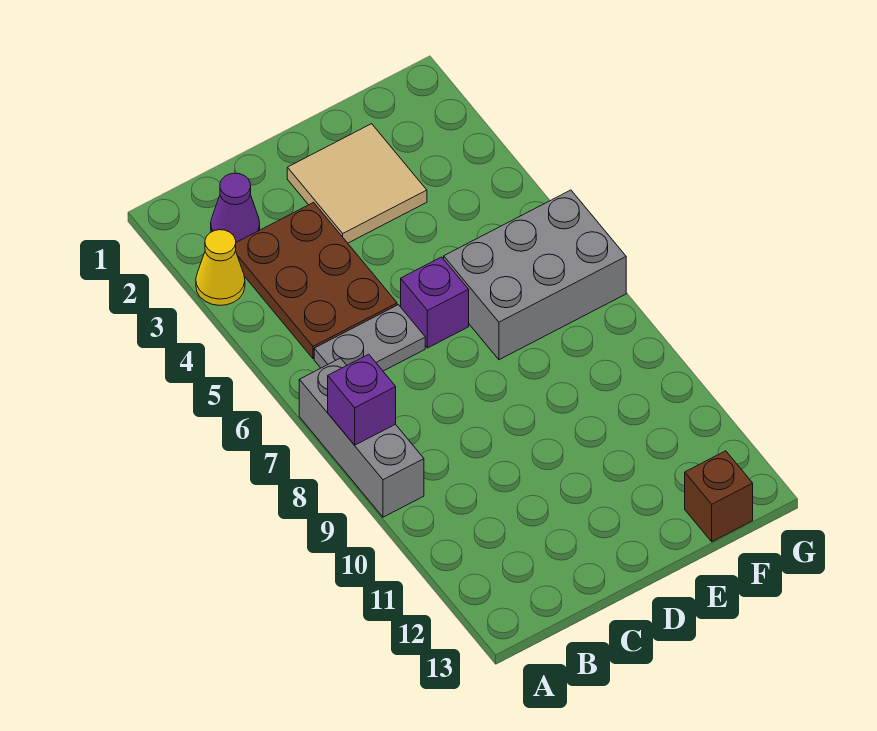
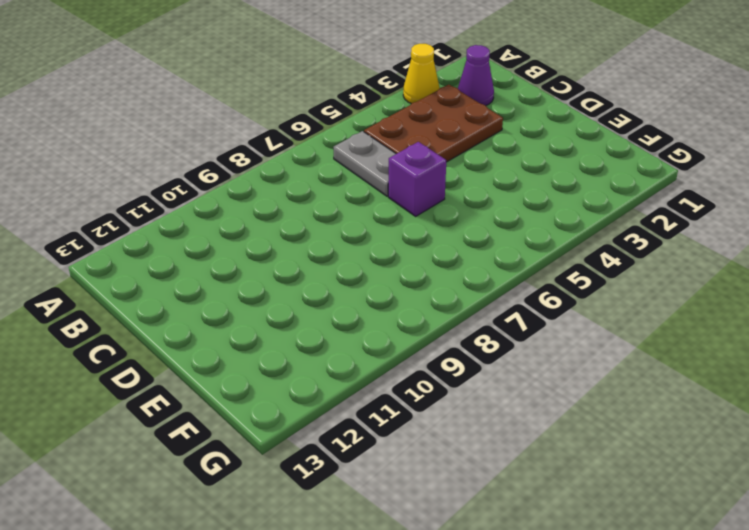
none -> grey 1x3 brick [299,358,424,517]
none -> tan 2x2 tile [287,124,427,243]

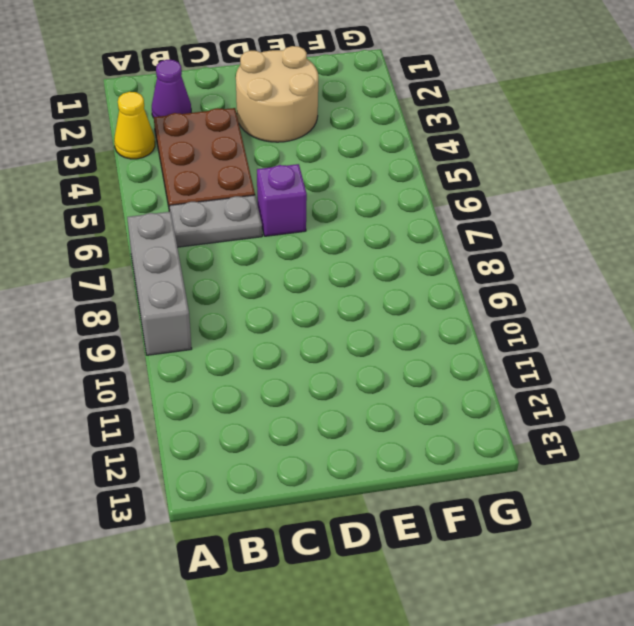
tan 2x2 round brick [236,46,318,142] -> tan 2x2 tile [287,124,427,243]
none -> grey 2x3 brick [444,190,626,360]
none -> brown 1x1 brick [685,451,753,542]

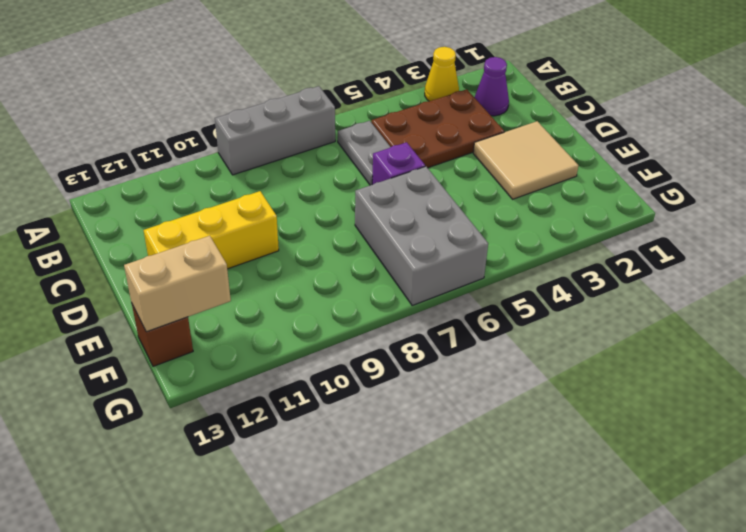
yellow 1x3 brick [144,191,279,269] -> none
tan 1x2 brick [124,236,231,332] -> none
none -> purple 1x1 brick [328,354,396,445]

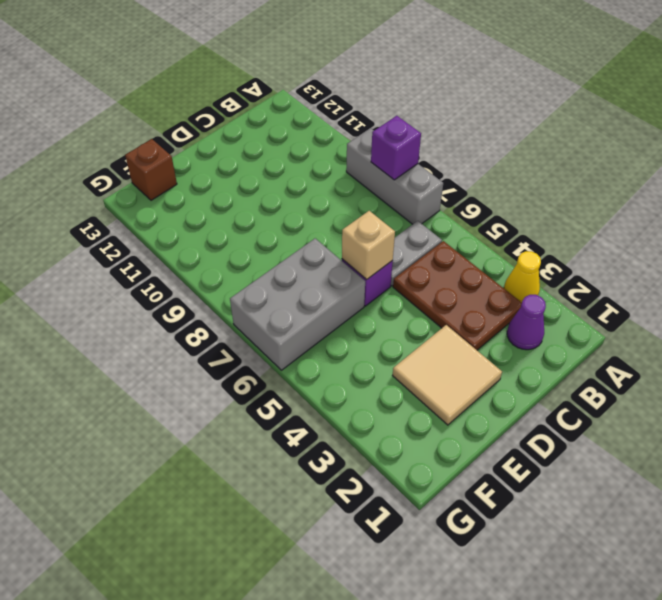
tan 1x1 brick [342,211,395,279] -> none

